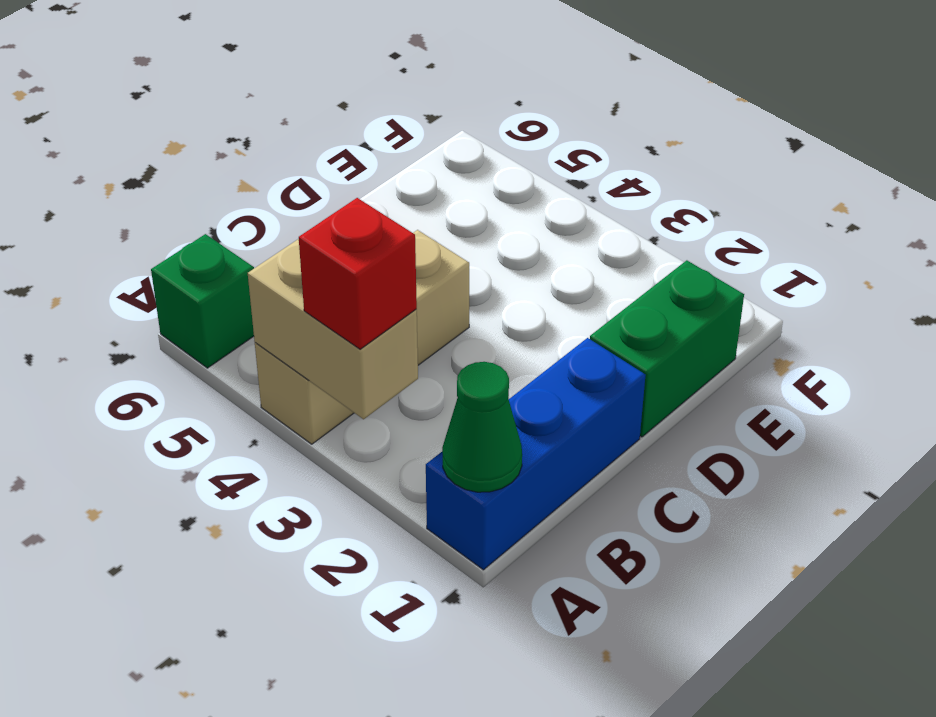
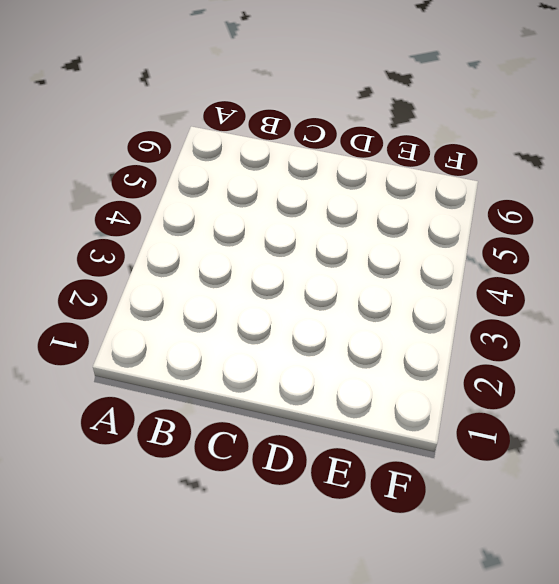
none -> blue 1x3 brick [426,338,646,570]
none -> tan 1x3 brick [255,230,469,444]

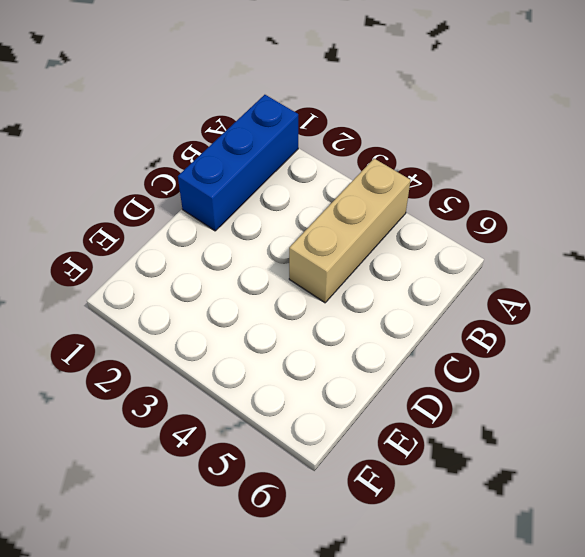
none -> green 1x1 brick [151,234,254,368]
none -> green 1x2 brick [590,260,744,437]

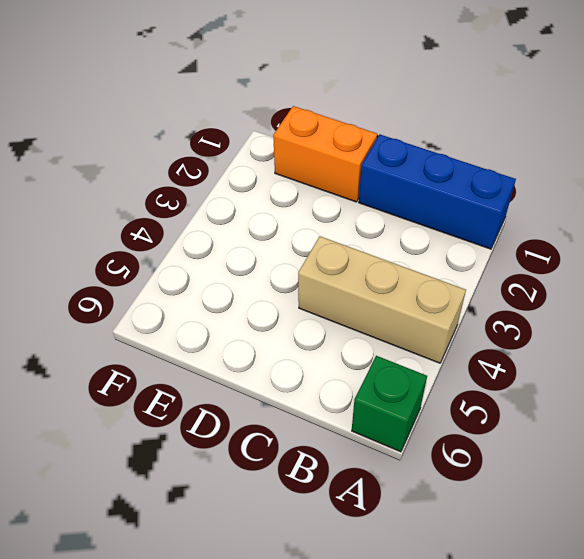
orange 1x2 brick [273,106,377,202] -> green 1x2 brick [590,260,744,437]
none -> green 1x1 cone [442,362,522,492]
none -> tan 1x2 brick [248,239,418,419]

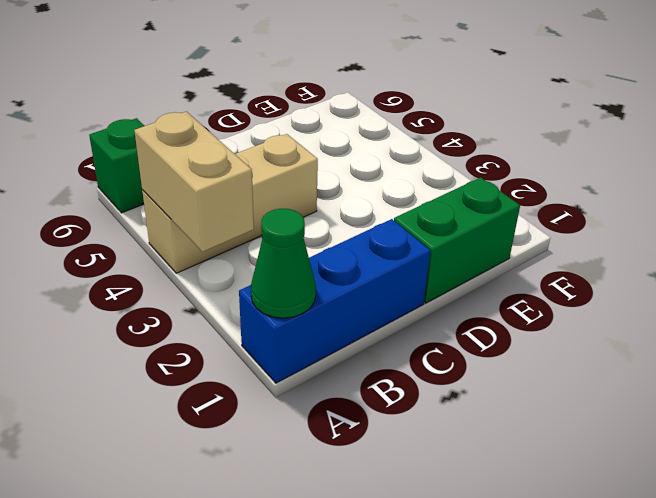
none -> red 1x1 brick [299,198,417,349]

